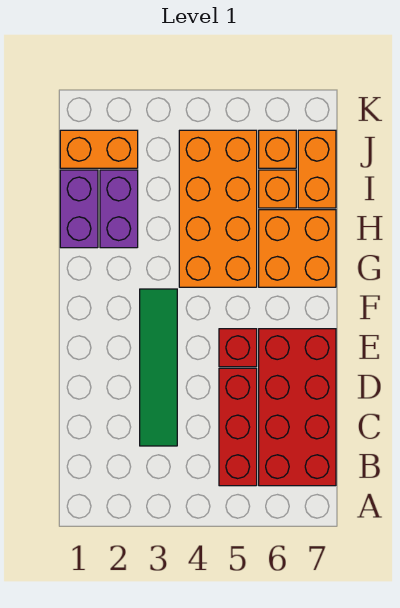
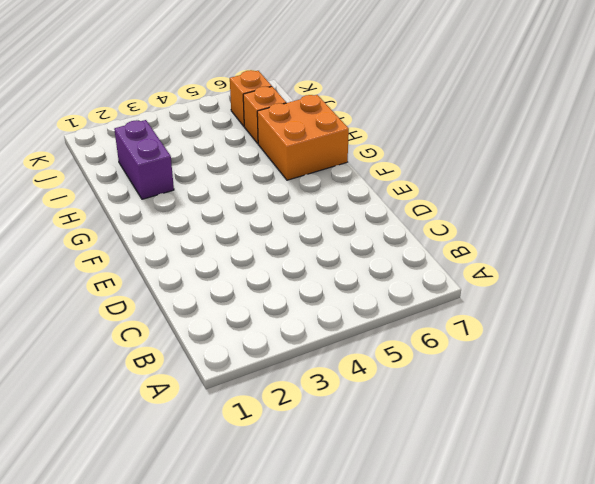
none -> red 1x3 brick [219,368,257,486]
none -> red 2x4 brick [259,329,336,486]
none -> green 1x4 tile [140,289,177,446]

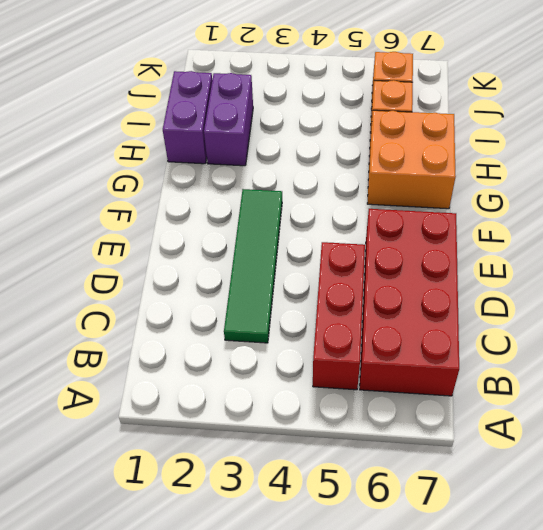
none -> red 1x1 brick [219,329,257,367]
none -> orange 2x4 brick [179,130,257,287]
none -> orange 1x2 brick [298,130,336,208]

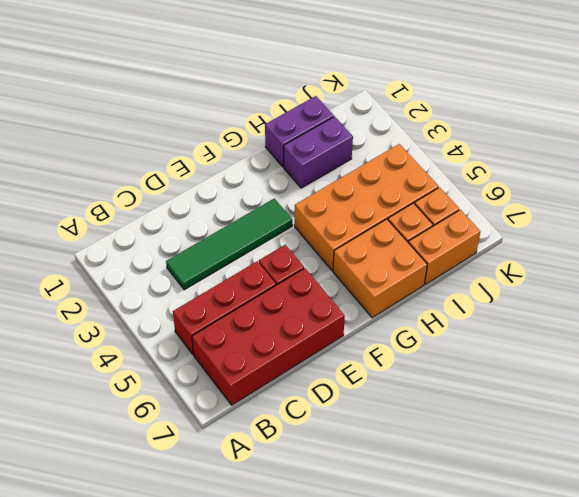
none -> orange 1x2 brick [60,130,138,168]

